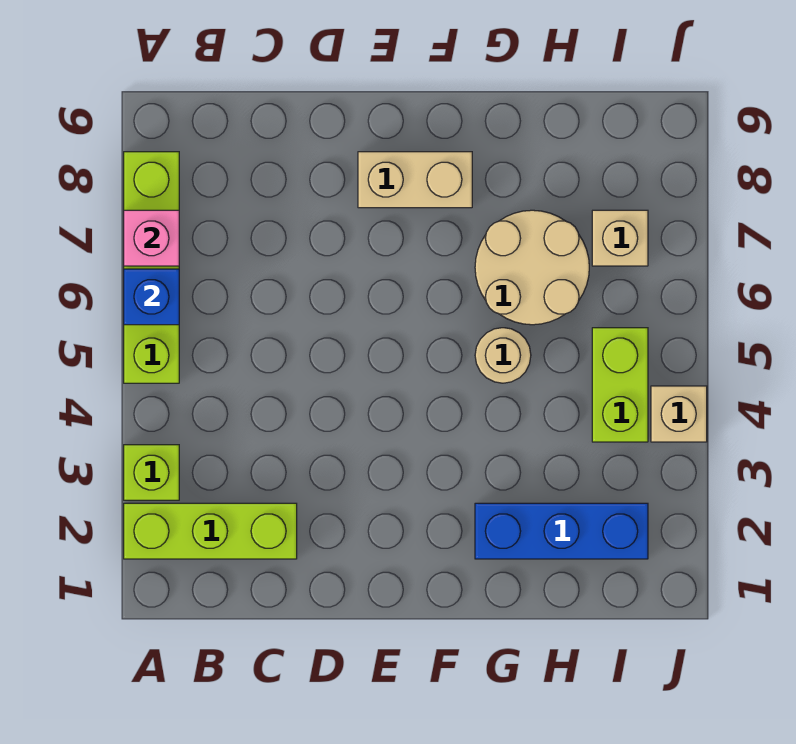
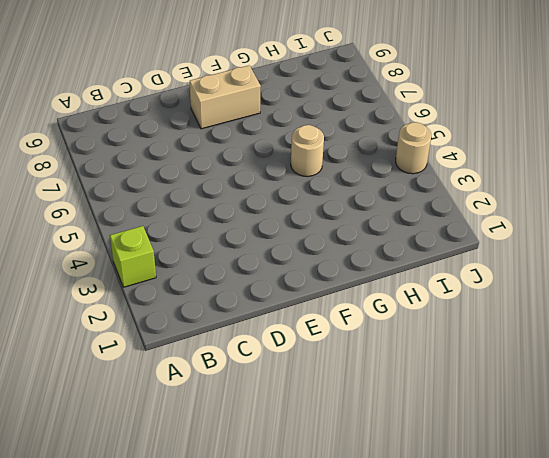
tan 1x1 round brick [396,122,431,174] -> tan 1x1 brick [651,386,707,442]
none -> lime 1x3 brick [124,503,297,559]
none -> lime 1x4 brick [124,152,179,383]
none -> blue 1x3 brick [475,503,648,559]

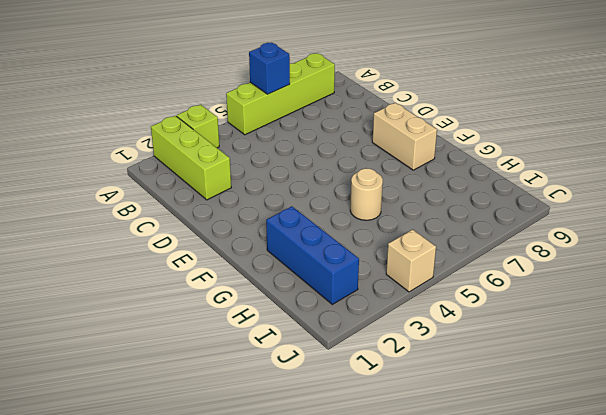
none -> tan 2x2 round brick [475,210,589,325]
none -> lime 1x2 brick [592,328,648,442]
none -> tan 1x1 brick [592,210,648,266]

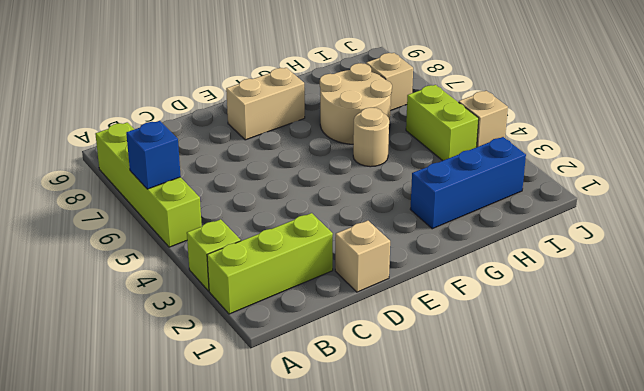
tan 1x1 brick [335,221,390,292] -> none
none -> pink 1x1 brick [124,210,179,266]

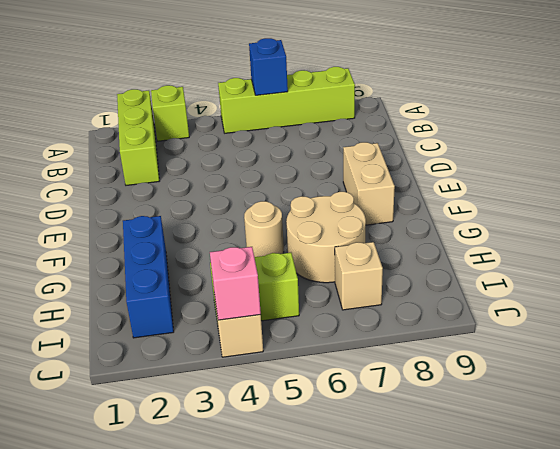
pink 1x1 brick [210,247,261,320] -> pink 1x1 brick moved to [124,210,179,266]

